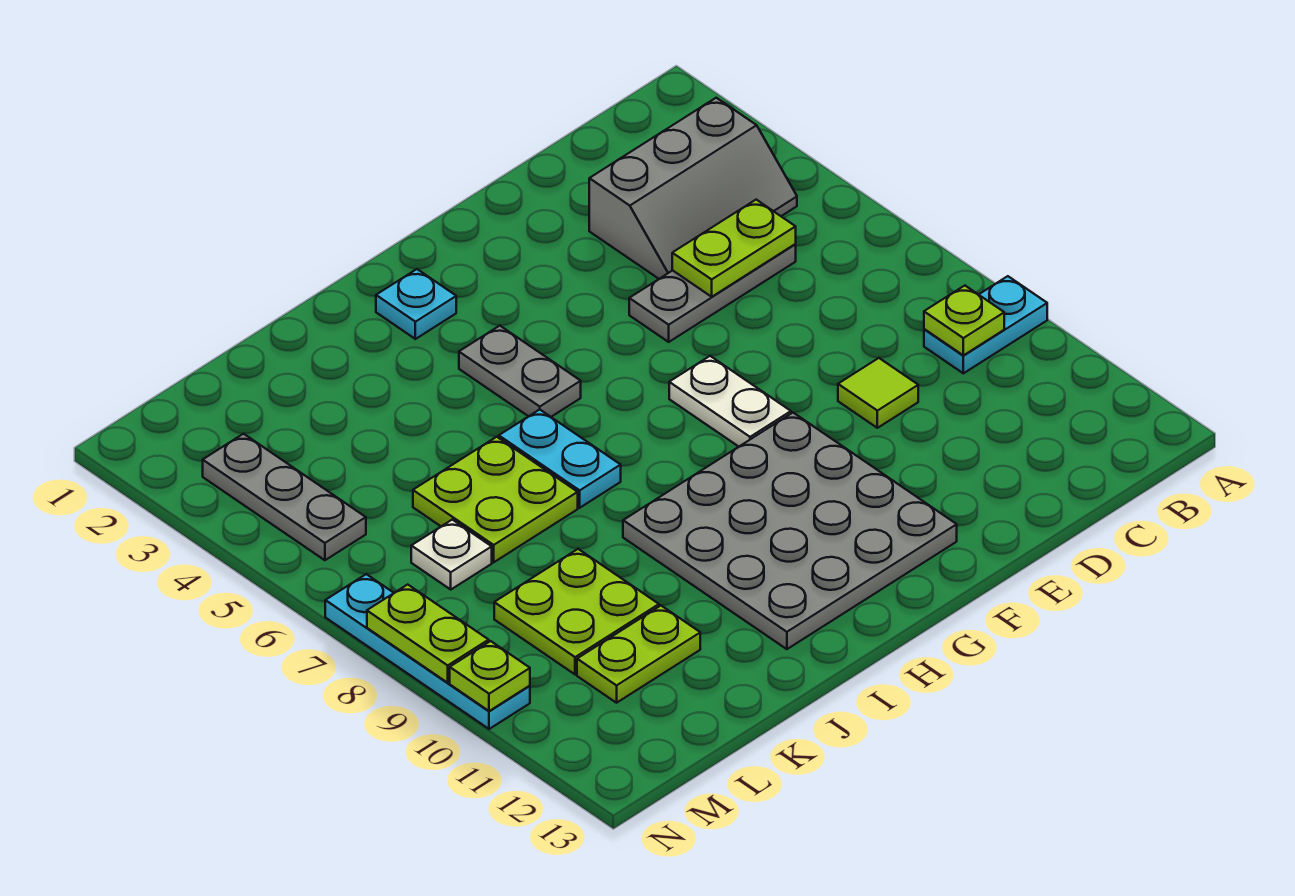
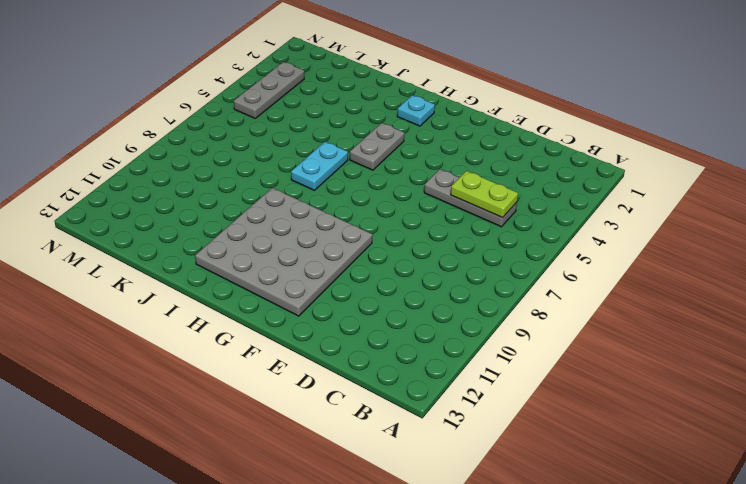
none -> cyan 1x2 plate [924,276,1047,373]
none -> grey 2x3 slope [589,98,797,279]
none -> lime 1x1 tile [838,358,918,428]

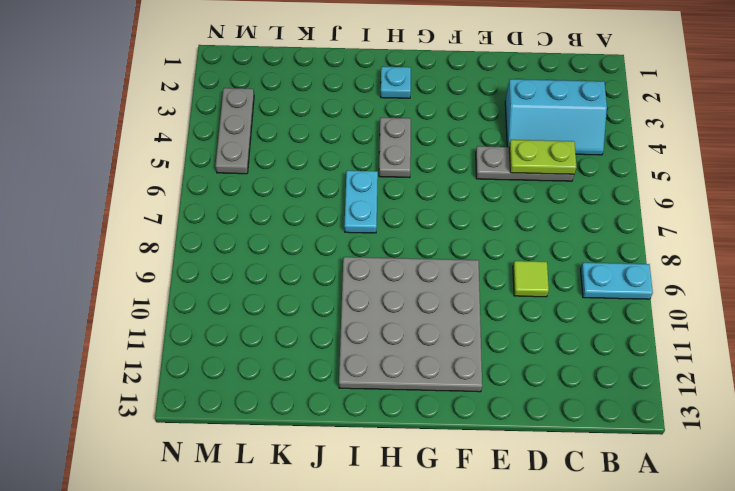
cyan 2x3 slope [505,79,607,155] -> grey 2x3 slope [589,98,797,279]
none -> white 1x2 plate [669,356,791,447]
none -> lime 2x2 plate [413,437,578,562]
none -> lime 2x2 plate [494,549,659,674]

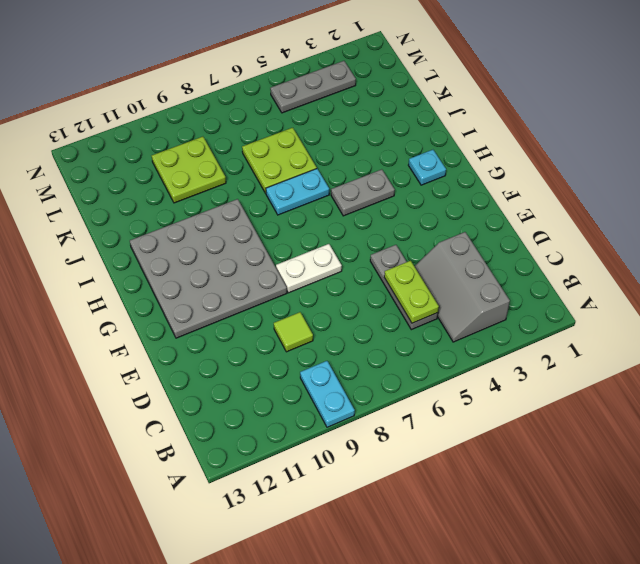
none -> lime 1x2 plate [577,606,700,703]
none -> white 1x1 plate [411,520,492,589]
none -> cyan 1x4 plate [325,574,530,729]

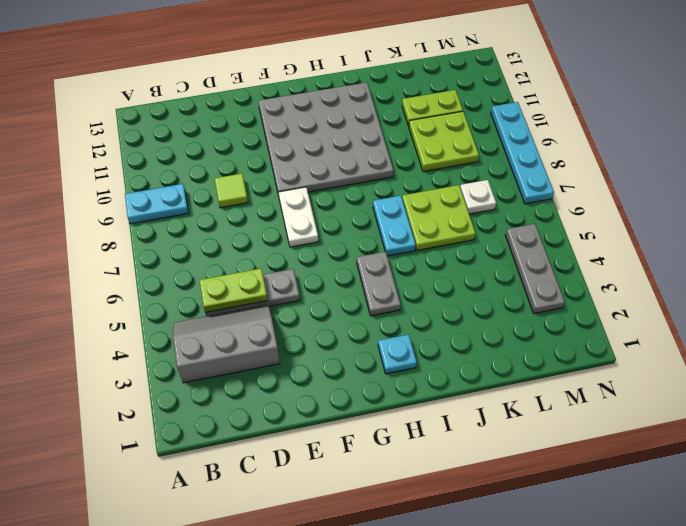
none -> lime 1x1 plate [924,286,1004,355]
none -> lime 1x2 plate [367,585,489,683]
none -> lime 1x1 plate [450,641,530,711]

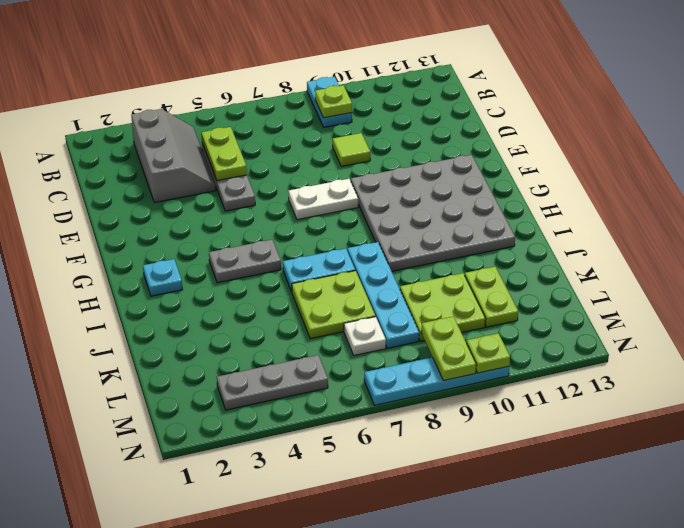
cyan 1x4 plate [348,242,419,348] -> none
lime 1x2 plate [421,316,476,381] -> lime 1x2 plate turned to [367,585,489,683]

